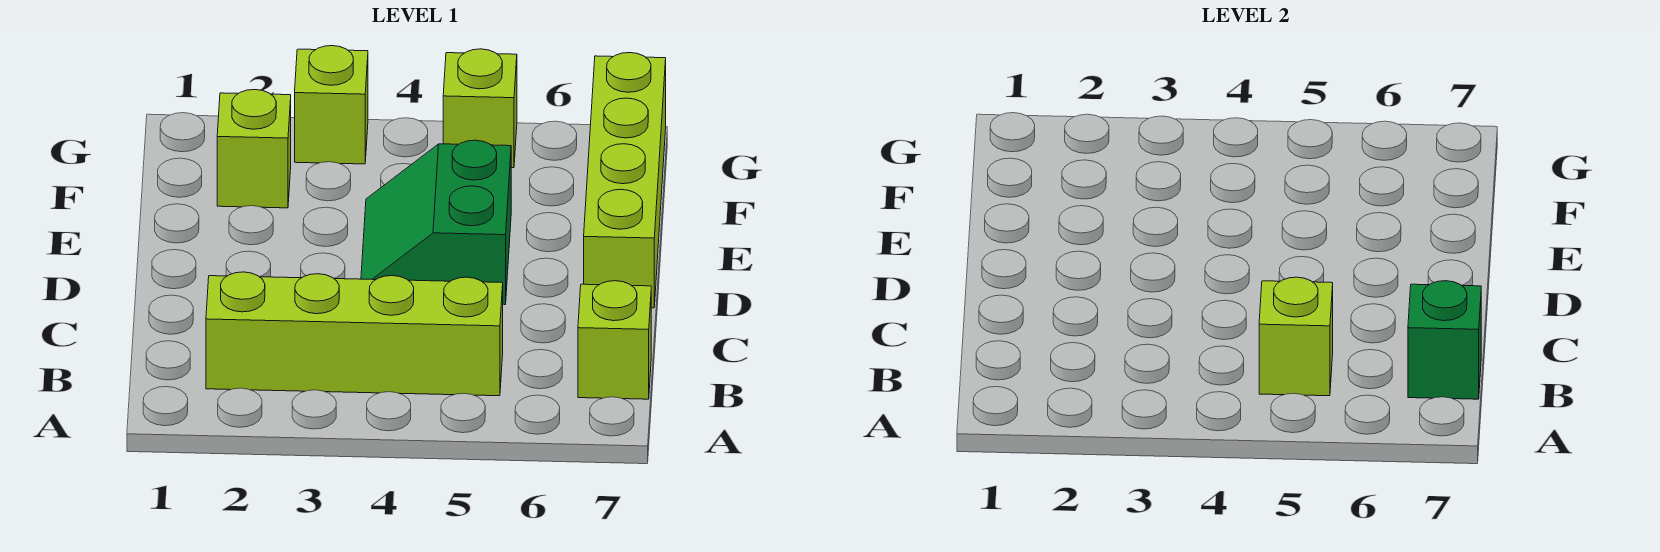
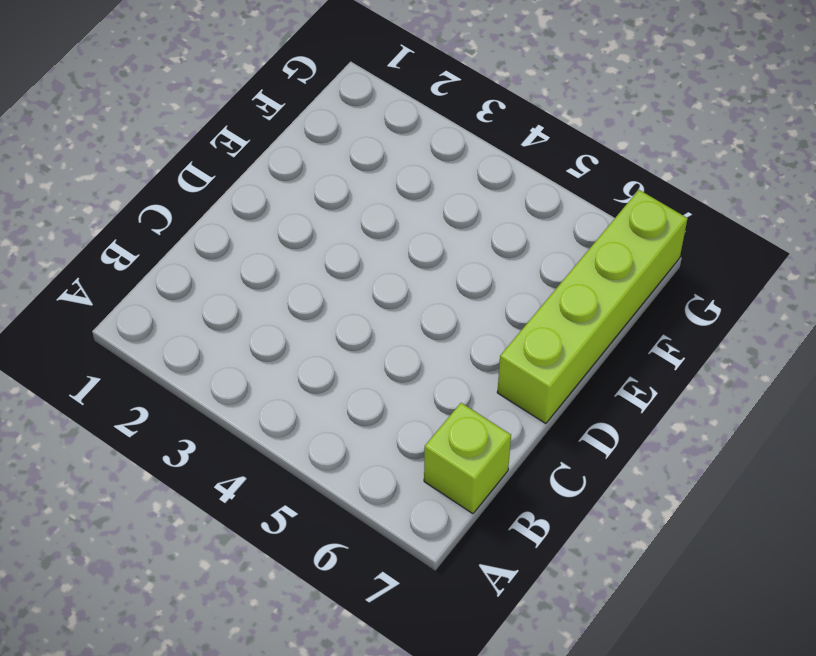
none -> lime 1x4 brick [206,272,503,396]
none -> green 2x2 slope [361,140,511,305]

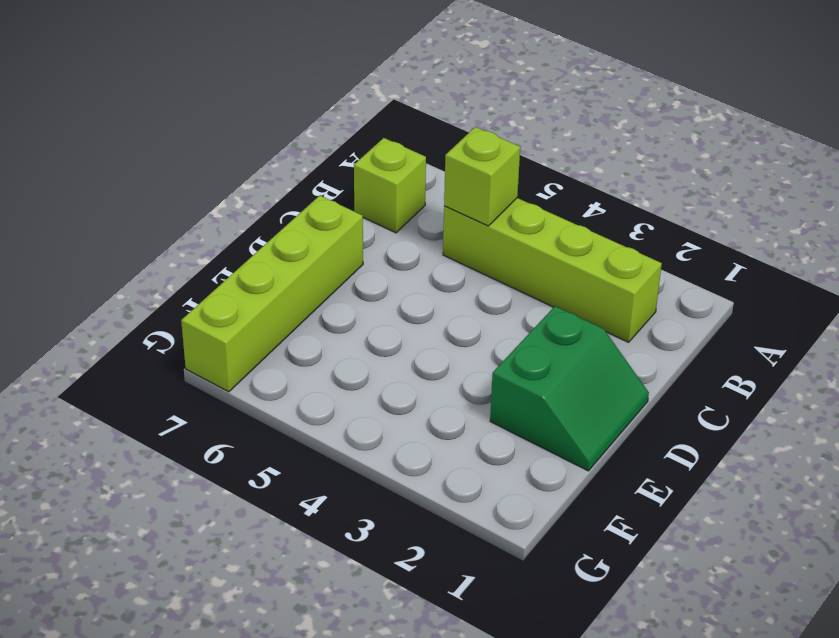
green 2x2 slope [490,306,649,471] -> green 2x2 slope moved to [361,140,511,305]
none -> lime 1x1 brick [217,90,291,208]
none -> lime 1x1 brick [295,46,368,164]

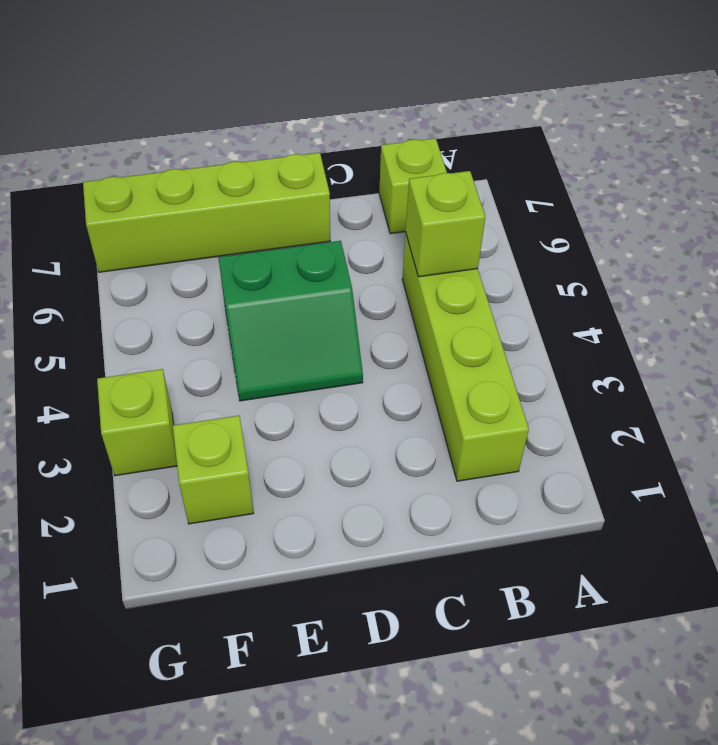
none -> lime 1x1 brick [443,49,517,168]
none -> green 1x1 brick [1408,281,1481,399]

